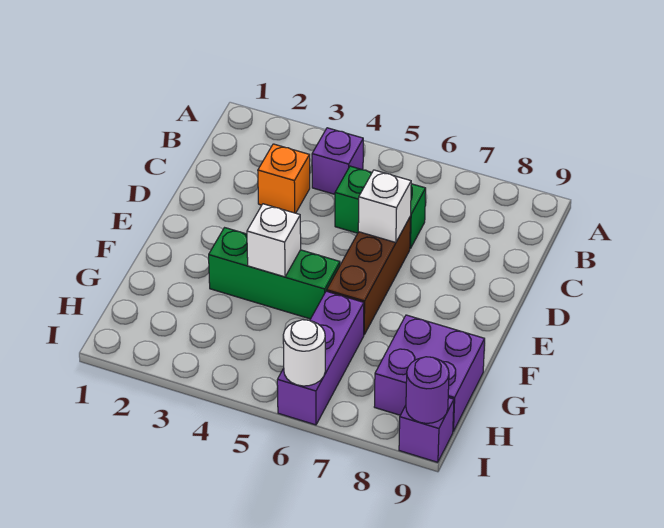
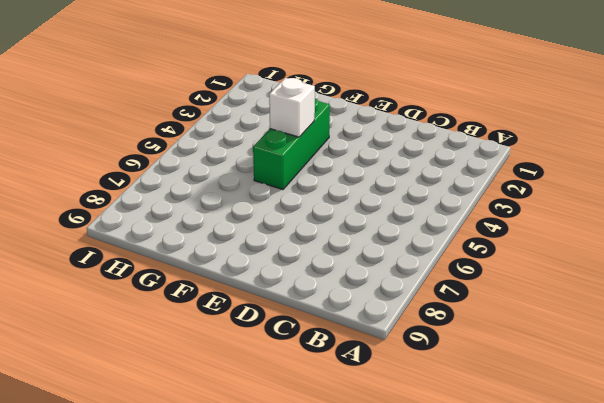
none -> purple 1x1 brick [312,128,363,194]
none -> orange 1x1 brick [258,144,310,213]
none -> green 1x2 brick [335,166,426,249]

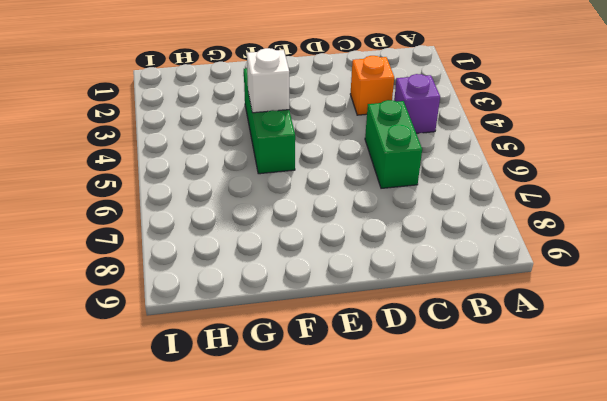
none -> brown 1x3 brick [327,218,410,334]
none -> purple 1x3 brick [277,291,364,425]
none -> purple 2x2 brick [374,315,485,431]

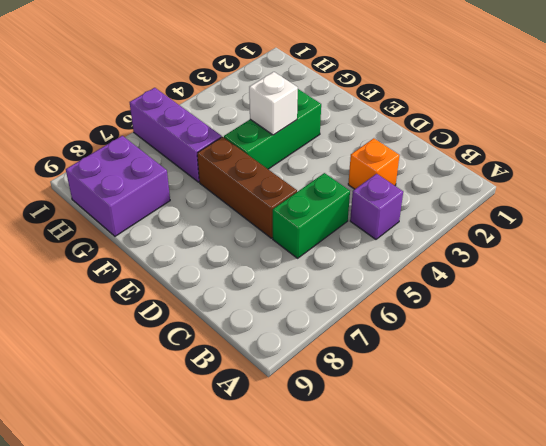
none -> purple 1x1 brick [399,397,454,462]
none -> white 1x1 brick [358,170,411,243]
none -> white 1x1 round brick [283,320,325,386]

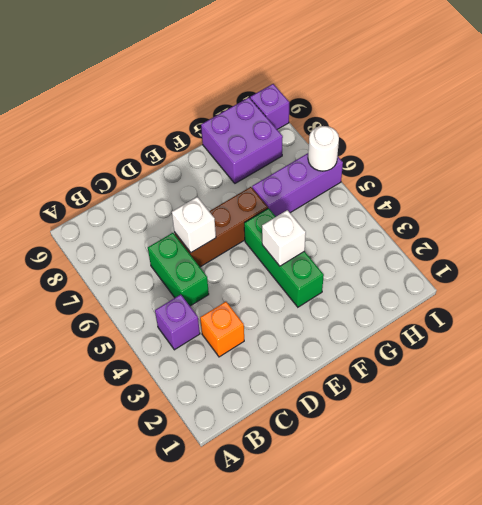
none -> purple 1x1 round brick [406,357,449,423]

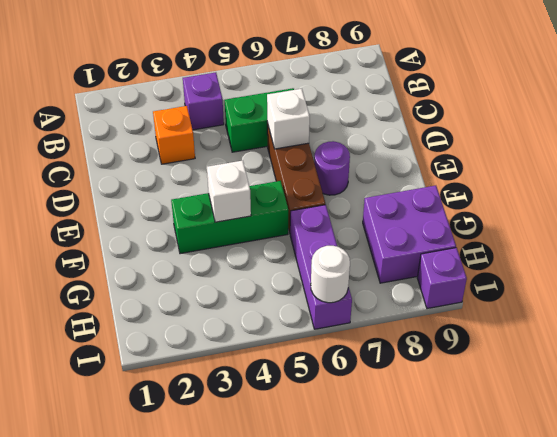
purple 1x1 round brick [314,141,350,195] -> purple 1x1 round brick moved to [406,357,449,423]

